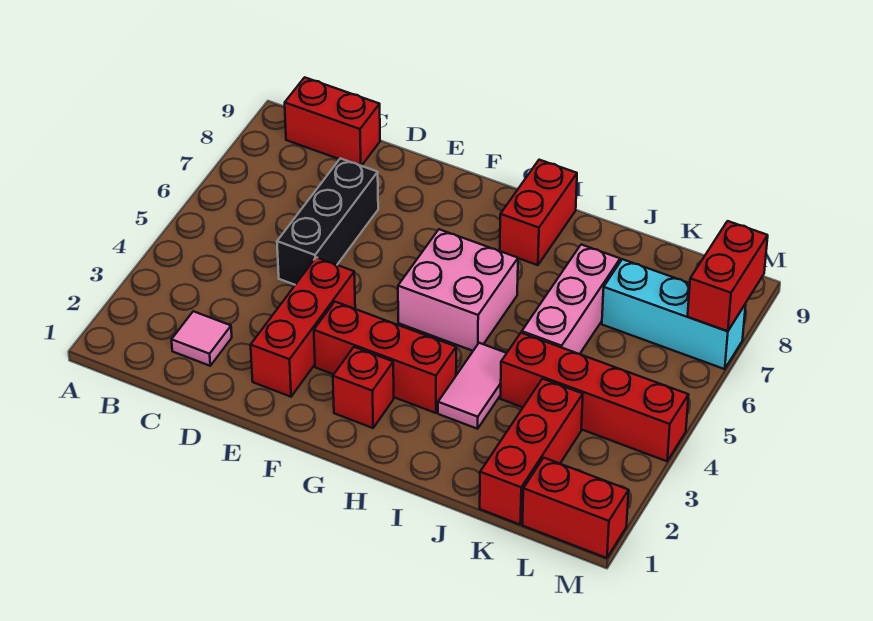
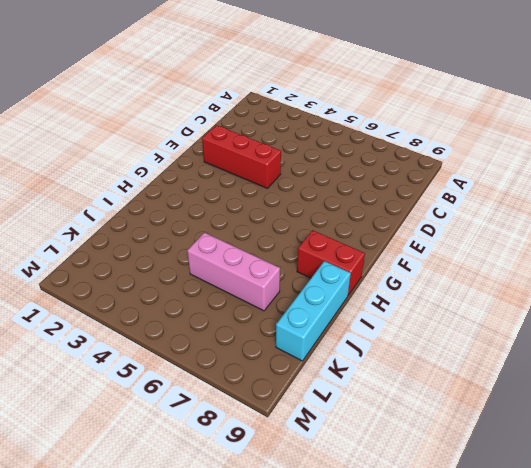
cyan 1x3 brick [276,261,351,361] -> cyan 1x3 brick moved to [602,259,746,369]
none -> red 1x2 brick [285,77,380,166]
none -> pink 1x1 tile [172,311,232,366]
none -> black 1x3 brick [277,158,378,285]

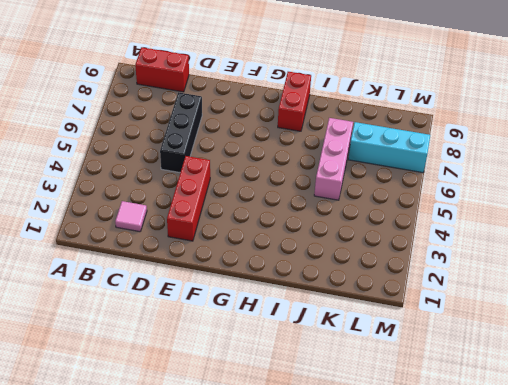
none -> red 1x3 brick [314,302,456,413]
none -> red 1x1 brick [333,347,394,428]
none -> pink 2x2 brick [398,229,518,351]

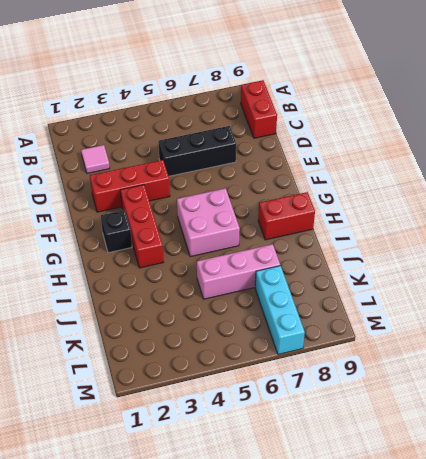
black 1x1 brick [101,210,132,253] -> red 1x1 brick [333,347,394,428]
none -> pink 1x2 tile [438,343,507,429]
none -> red 1x4 brick [500,333,688,461]
none -> red 1x3 brick [480,379,583,524]

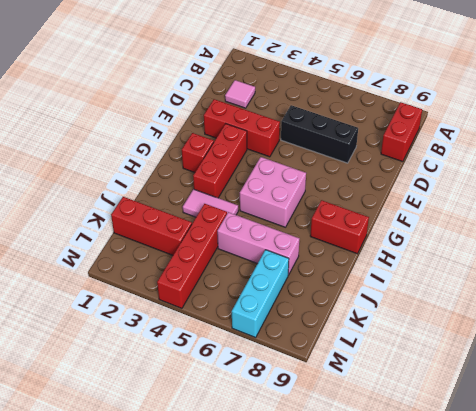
none -> red 1x2 brick [522,458,629,558]
none -> red 1x2 brick [688,221,768,331]

